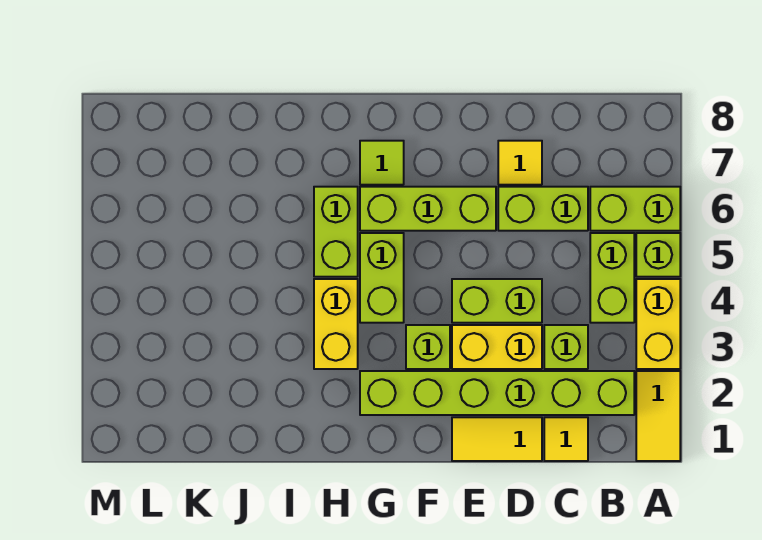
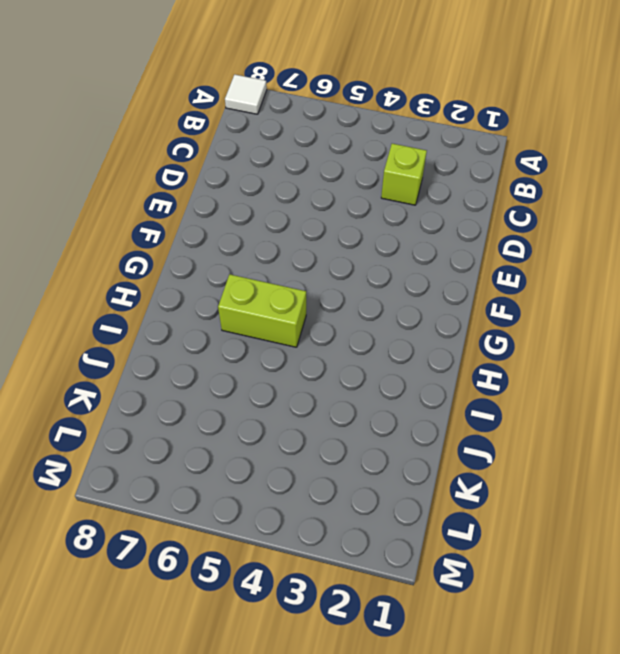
white 1x1 tile [225,75,267,114] -> none
none -> yellow 1x2 tile [636,371,680,461]
none -> yellow 1x2 brick [636,279,680,369]
none -> lime 1x1 brick [636,233,680,277]

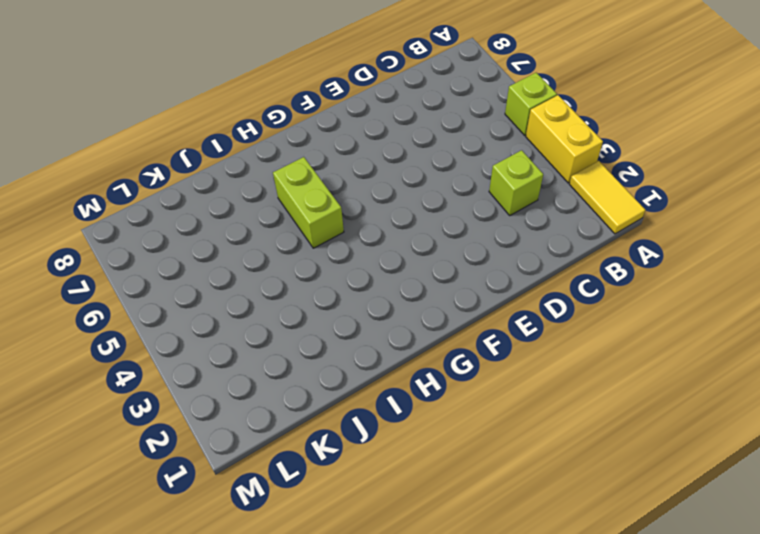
none -> lime 1x2 brick [590,187,680,231]
none -> lime 1x6 brick [360,371,634,415]
none -> lime 1x2 brick [590,233,634,323]

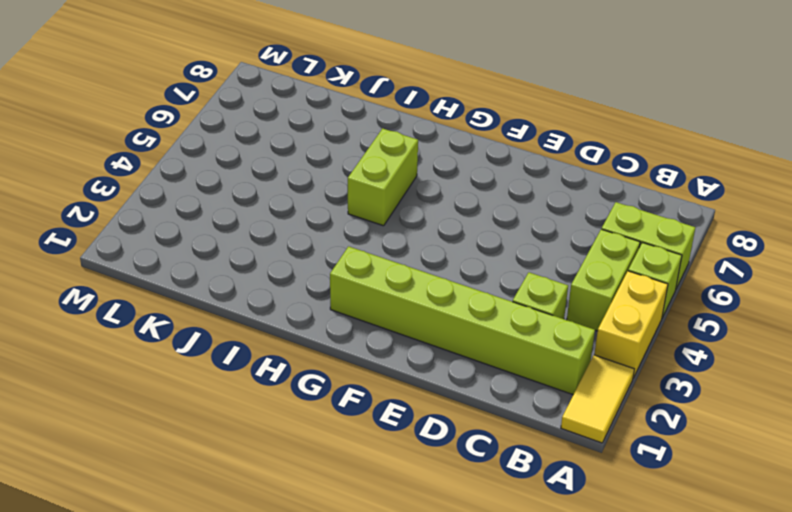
none -> yellow 1x1 tile [544,417,588,461]
none -> lime 1x2 brick [498,187,588,231]
none -> yellow 1x2 tile [452,417,542,461]

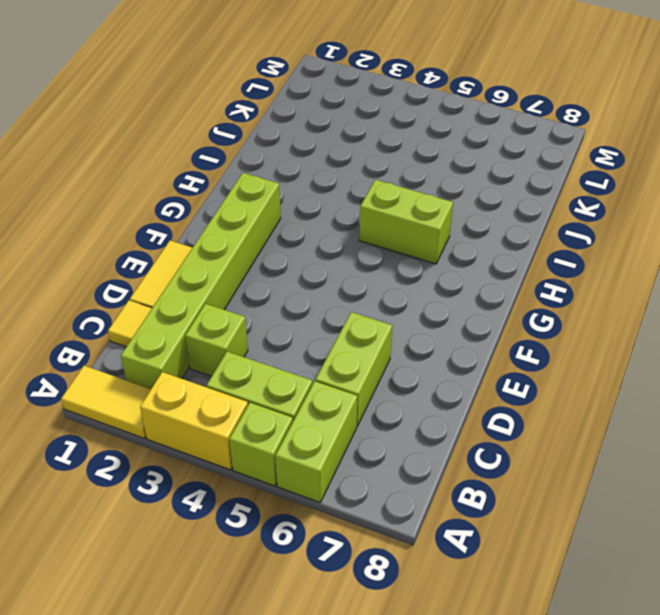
none -> yellow 1x2 brick [452,325,542,369]
none -> lime 1x2 brick [452,279,542,323]
none -> yellow 1x1 tile [498,141,542,185]

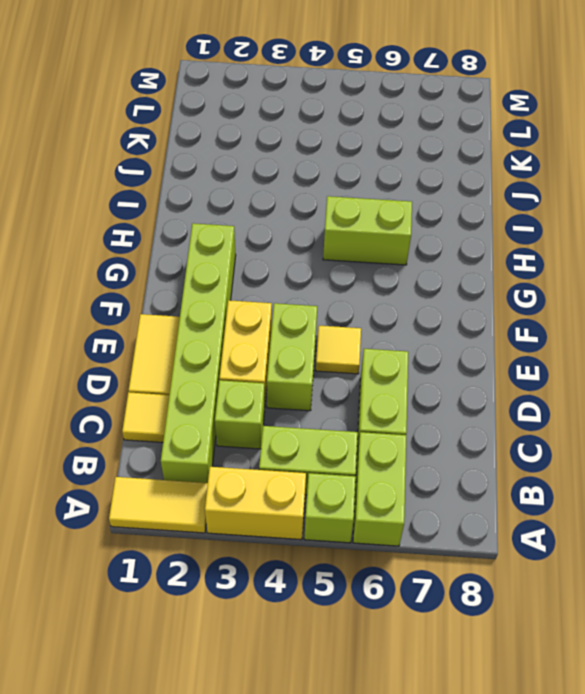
yellow 1x1 tile [316,326,361,374] -> yellow 1x1 tile moved to [498,141,542,185]
none -> lime 1x3 brick [360,187,496,231]
none -> lime 1x1 brick [406,325,450,369]
none -> lime 1x2 brick [360,233,404,323]

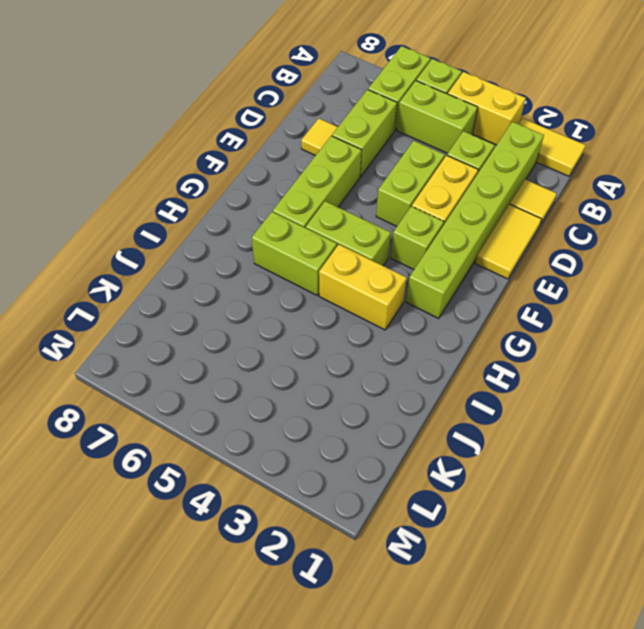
none -> lime 1x1 tile [360,141,404,185]

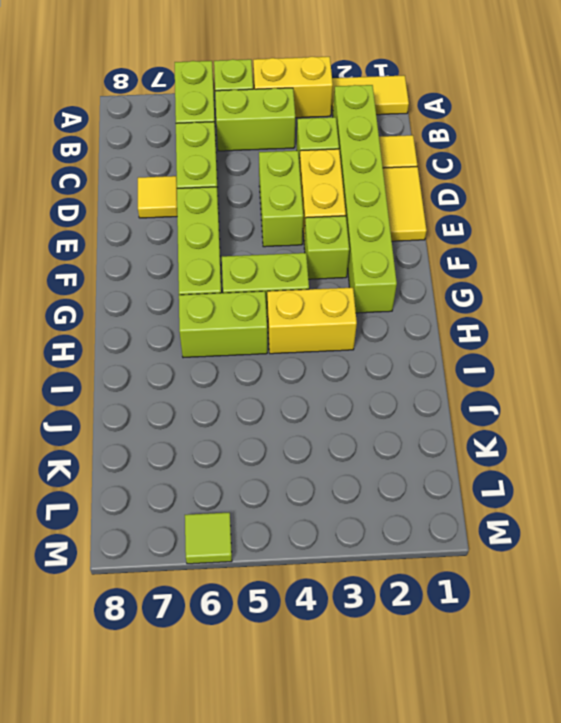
lime 1x1 tile [185,513,232,564] -> lime 1x1 tile moved to [360,141,404,185]

